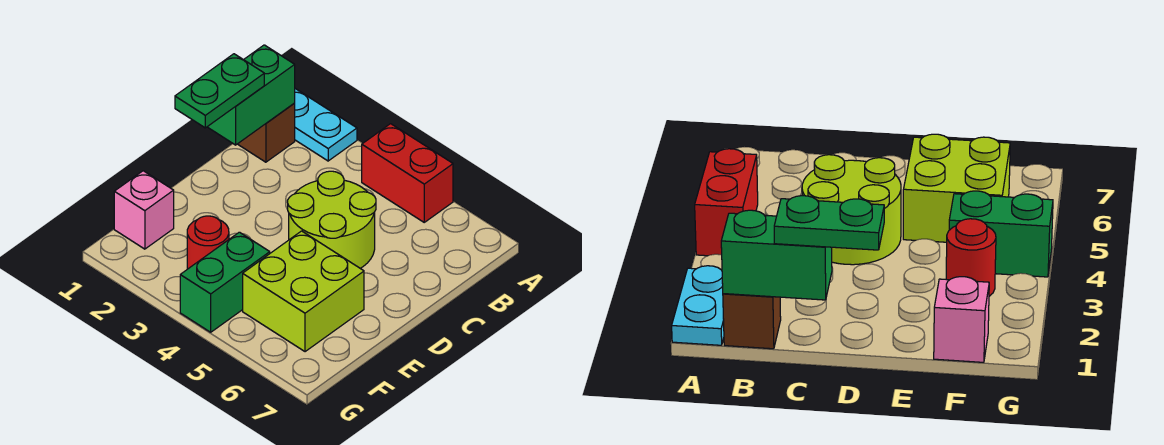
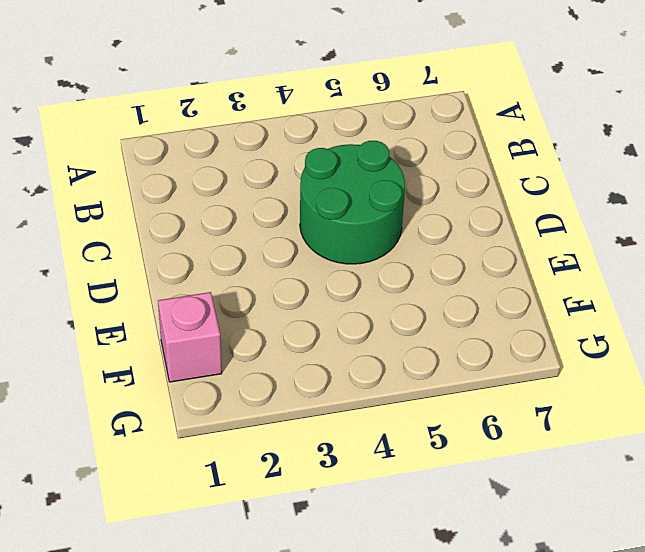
green 2x2 round brick [300,141,405,264] -> lime 2x2 round brick [288,171,376,268]
none -> cyan 1x2 plate [295,89,357,161]
none -> red 1x2 brick [362,124,453,222]

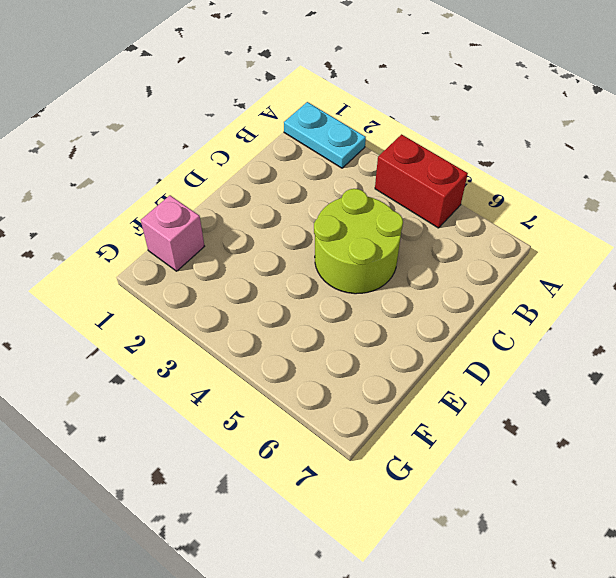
none -> brown 1x1 brick [238,103,295,162]
none -> lime 2x2 brick [243,231,364,352]

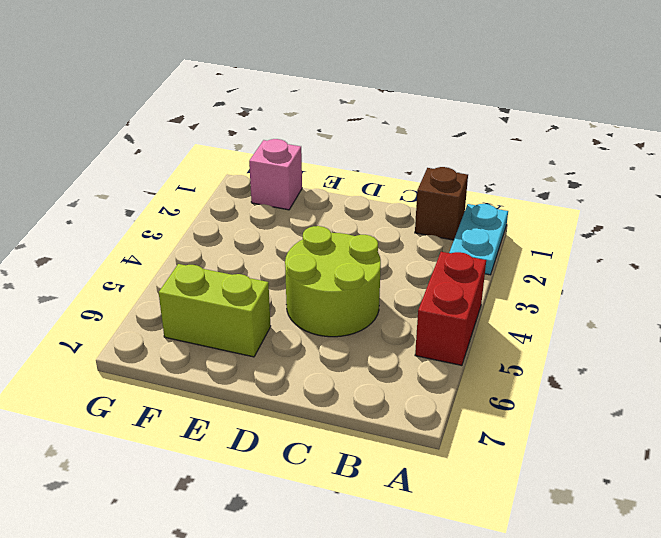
lime 1x2 brick [159,264,271,357] -> lime 2x2 brick [243,231,364,352]
none -> red 1x1 round brick [187,216,229,269]
none -> green 1x2 brick [180,232,270,332]

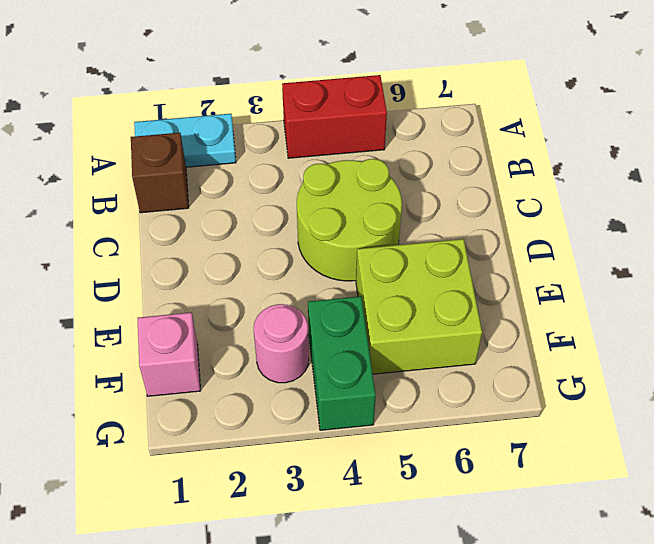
pink 1x1 round brick [254,304,309,383] -> red 1x1 round brick [187,216,229,269]
none -> green 1x2 brick [208,45,295,145]
none -> green 1x2 plate [175,54,264,128]

